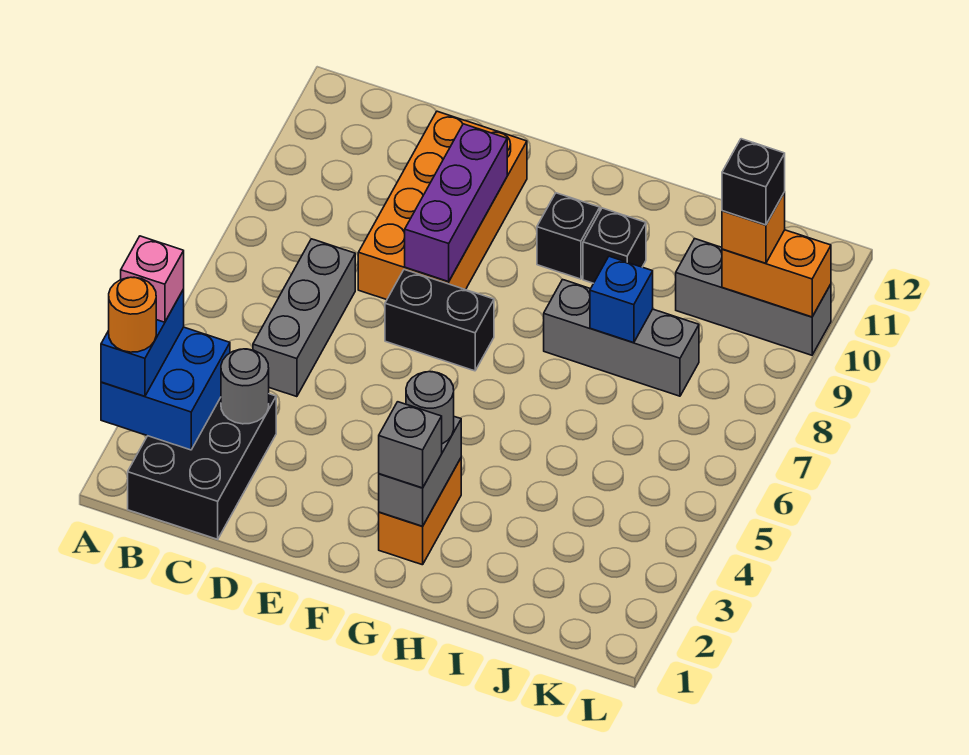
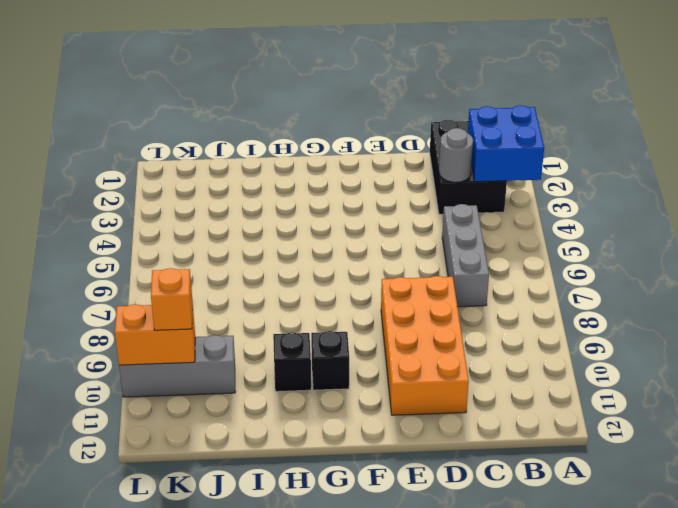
none -> black 1x2 brick [385,270,494,371]
none -> orange 1x2 brick [379,458,461,565]
none -> grey 1x3 brick [544,280,699,396]

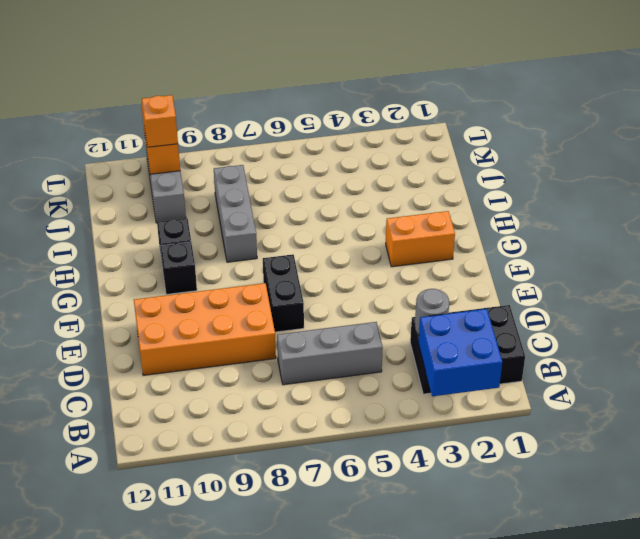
none -> purple 1x3 brick [405,124,507,282]
none -> grey 1x2 brick [379,417,461,526]
none -> blue 1x1 brick [590,256,653,343]

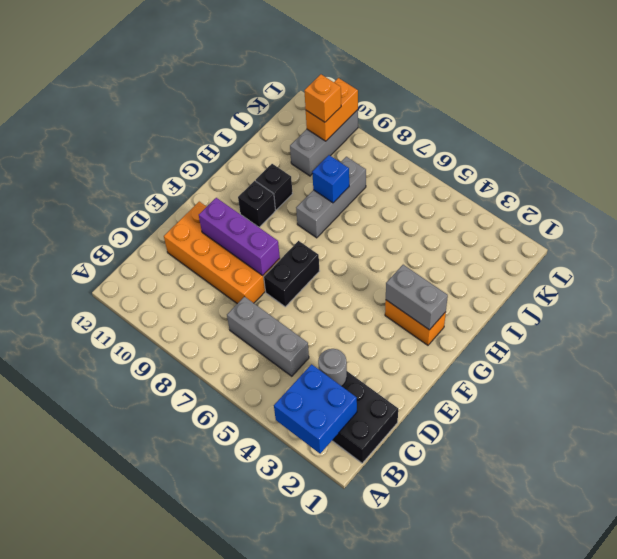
none -> blue 1x2 brick [101,289,184,396]
none -> grey 1x1 brick [379,402,442,488]
none -> grey 1x1 round brick [406,372,454,444]

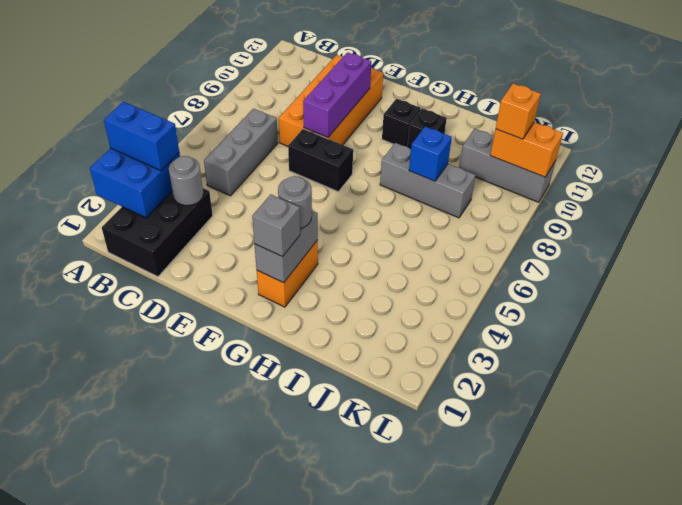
blue 1x2 brick [104,102,179,171] -> blue 1x2 brick turned to [101,289,184,396]
none -> orange 1x1 round brick [109,277,156,352]
none -> pink 1x1 brick [121,236,184,322]
none -> black 1x1 brick [722,139,785,225]

